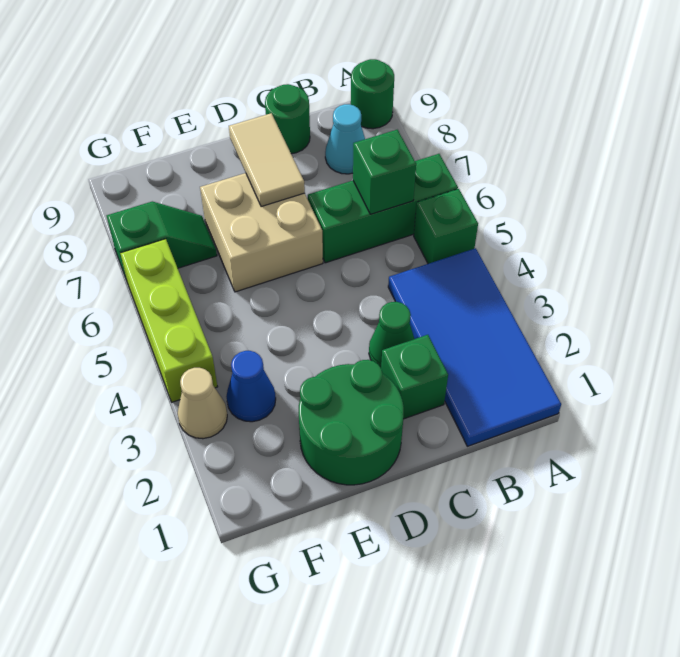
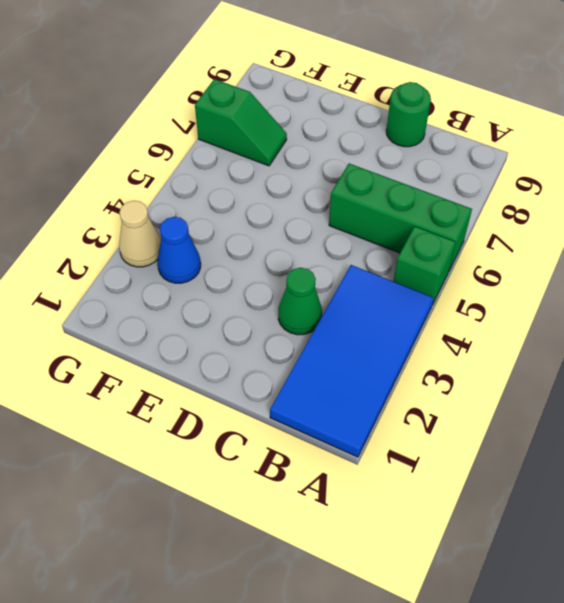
none -> green 1x1 round brick [351,59,394,129]
none -> cyan 1x1 cone [325,104,365,174]
none -> green 1x1 brick [381,335,448,419]

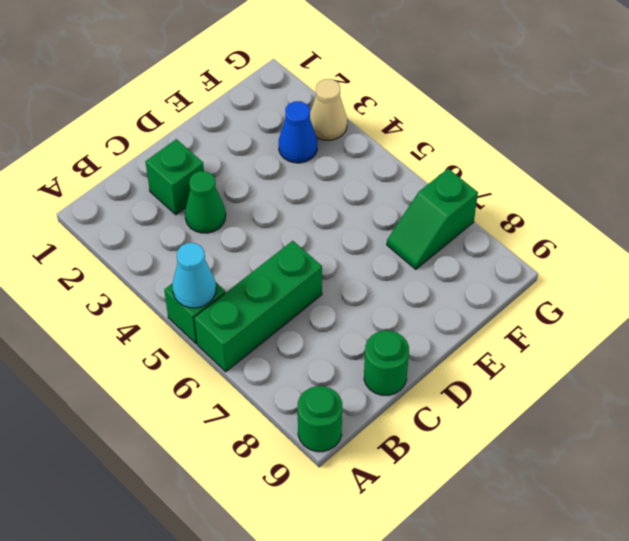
cyan 1x1 cone [172,243,216,308] -> cyan 1x1 cone moved to [325,104,365,174]
none -> blue 2x4 tile [388,248,561,446]
none -> green 2x2 round brick [299,360,404,485]
none -> tan 2x2 brick [200,173,323,292]

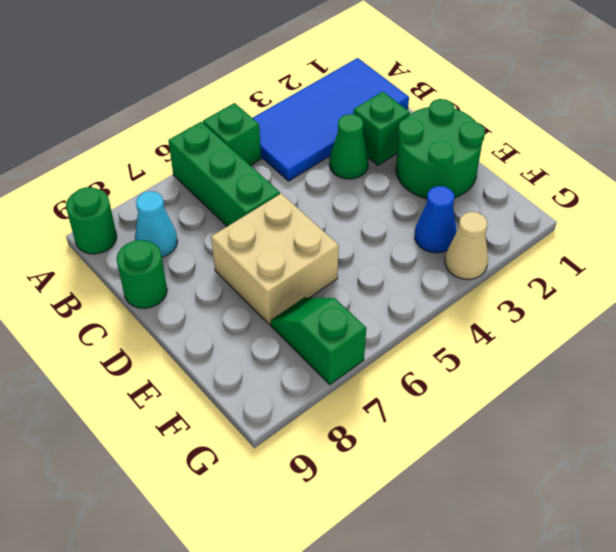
none -> lime 1x3 brick [120,239,218,402]
none -> green 1x1 brick [353,130,416,214]
none -> tan 1x2 tile [229,113,305,207]

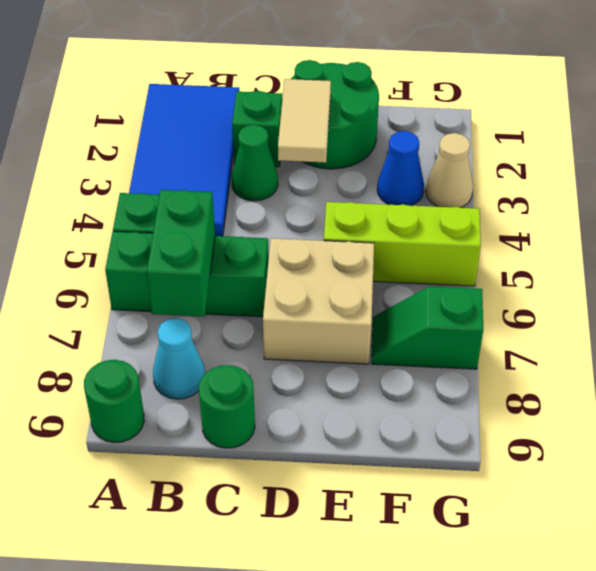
green 1x2 brick [147,190,215,316] -> green 1x1 brick [353,130,416,214]
tan 1x2 tile [278,79,331,163] -> tan 1x2 tile moved to [229,113,305,207]
lime 1x3 brick [324,202,481,286] -> lime 1x3 brick turned to [120,239,218,402]

